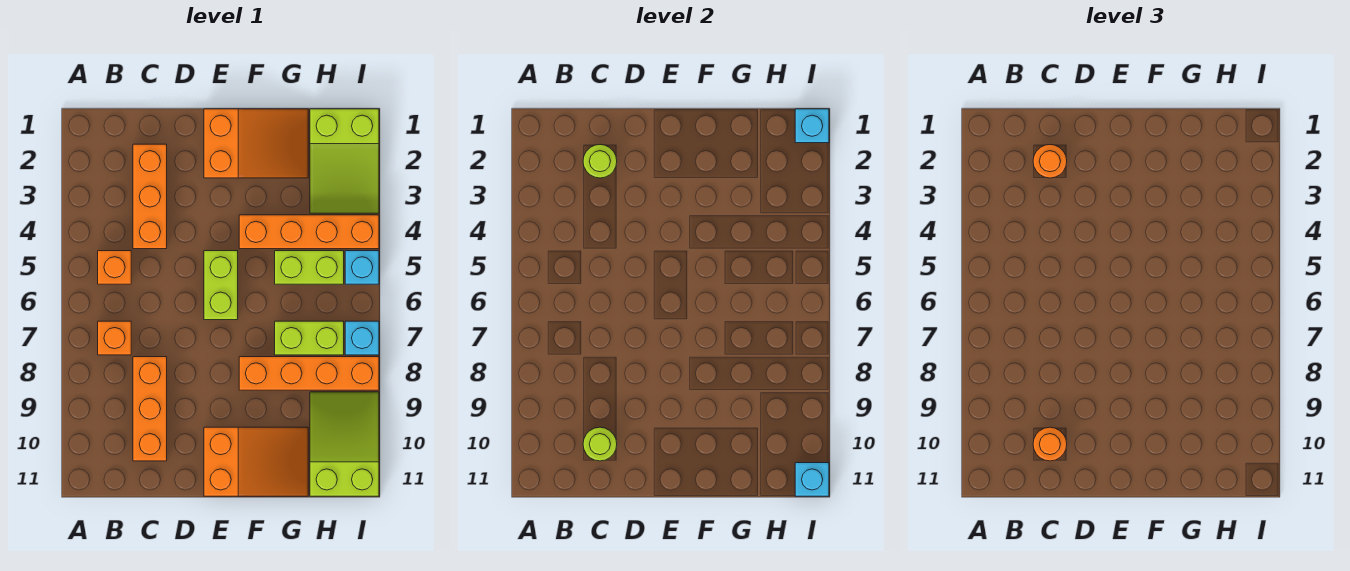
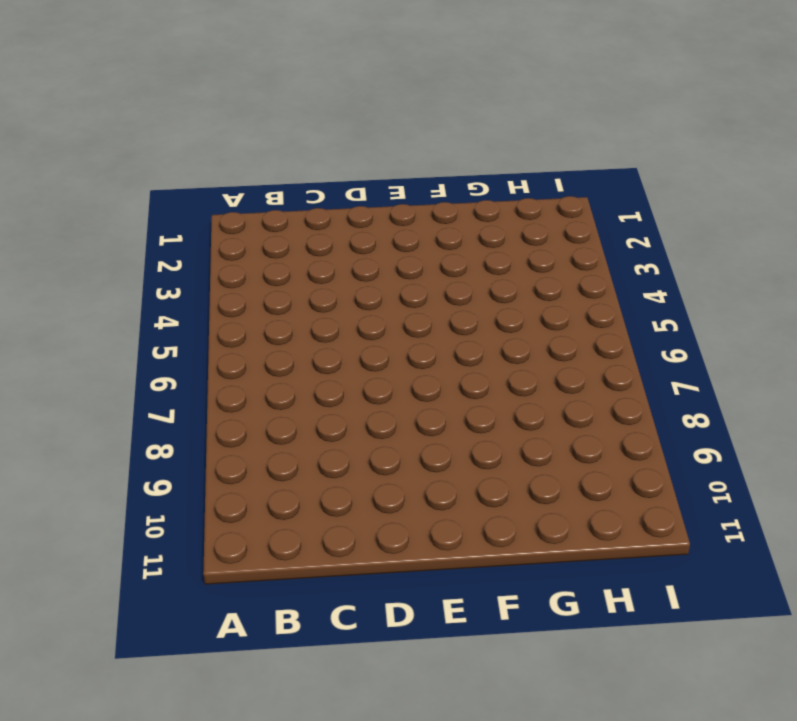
none -> orange 1x1 brick [98,251,131,284]
none -> orange 1x1 brick [98,321,131,355]
none -> orange 1x3 brick [133,144,167,249]

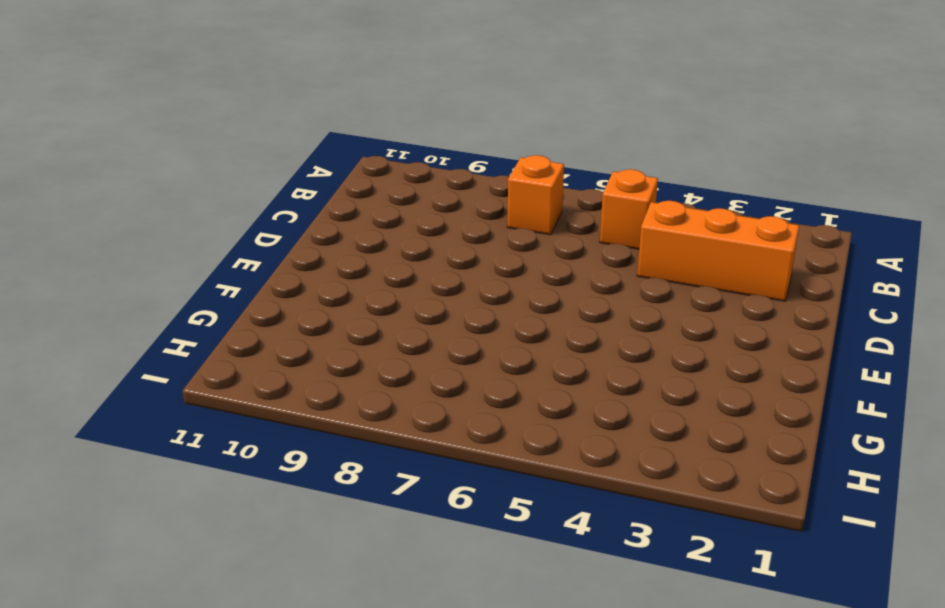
none -> orange 1x3 brick [133,357,167,461]
none -> orange 2x3 slope [204,109,308,178]
none -> lime 1x2 brick [204,251,238,320]

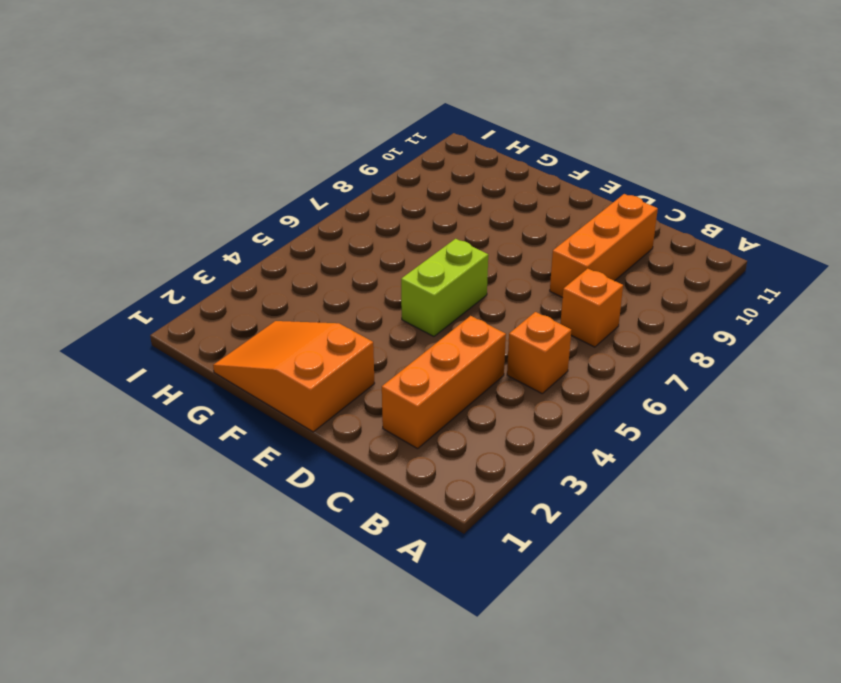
none -> orange 2x3 slope [204,427,308,496]
none -> orange 1x4 brick [239,215,379,249]
none -> orange 1x4 brick [239,357,379,390]

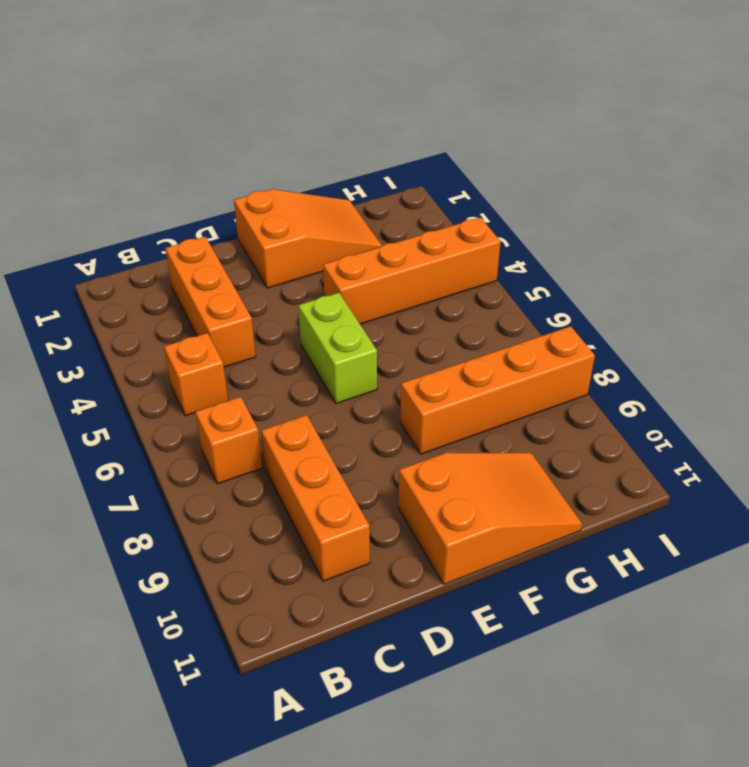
none -> lime 1x2 brick [275,251,344,284]
none -> lime 1x2 brick [275,321,344,355]
none -> lime 2x3 slope [310,109,379,213]

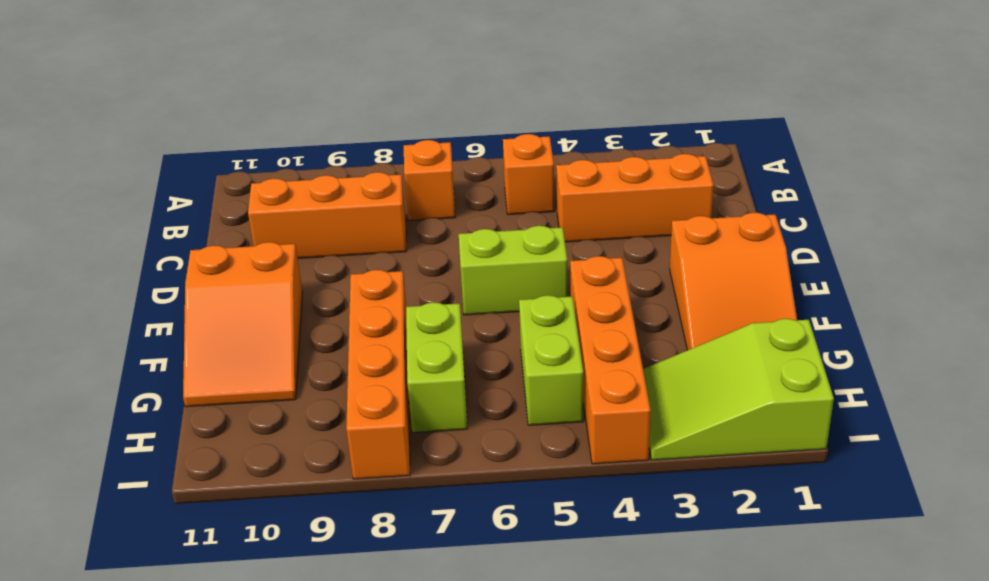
none -> lime 2x3 slope [310,392,379,496]
none -> cyan 1x1 brick [345,251,379,284]
none -> cyan 1x1 brick [345,321,379,355]

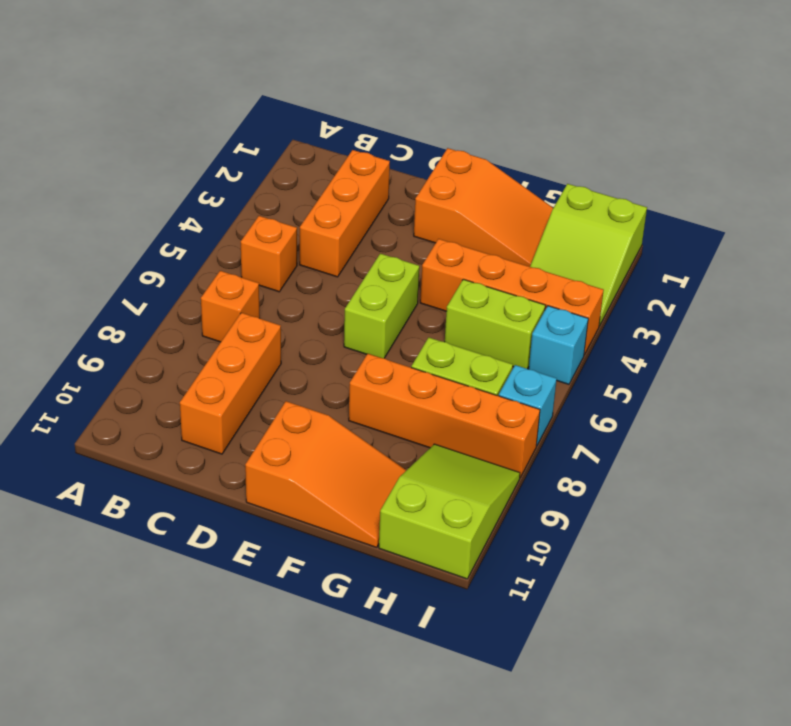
none -> lime 1x1 round brick [583,145,617,178]
none -> lime 1x1 round brick [583,427,617,461]
none -> cyan 1x1 brick [795,109,829,143]

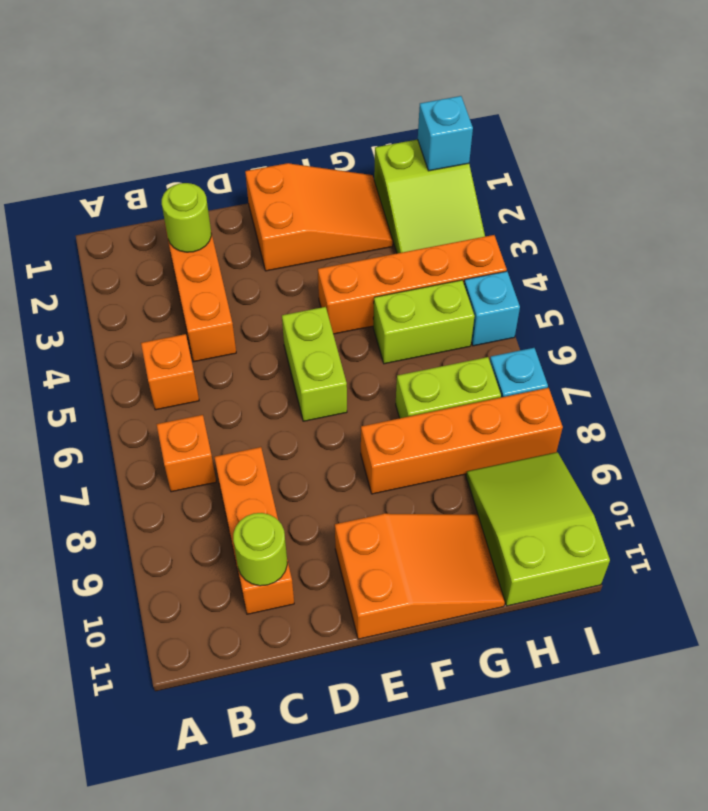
none -> cyan 1x1 brick [795,463,829,496]
none -> orange 1x1 round brick [1033,145,1067,178]
none -> orange 1x1 round brick [1033,427,1067,461]

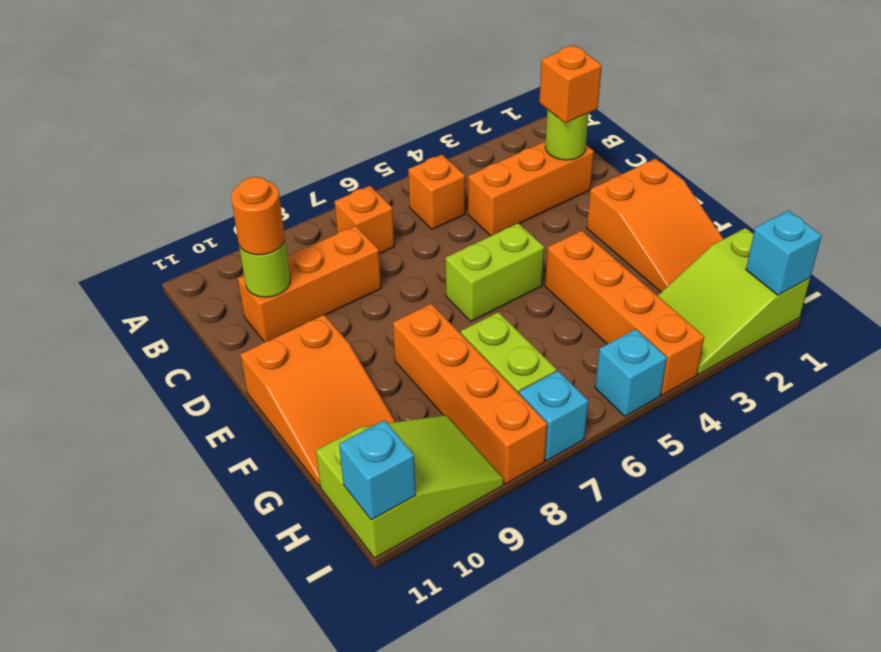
orange 1x1 brick [539,45,602,123] -> orange 1x1 round brick [1033,145,1067,178]
none -> lime 1x2 brick [275,251,344,284]

